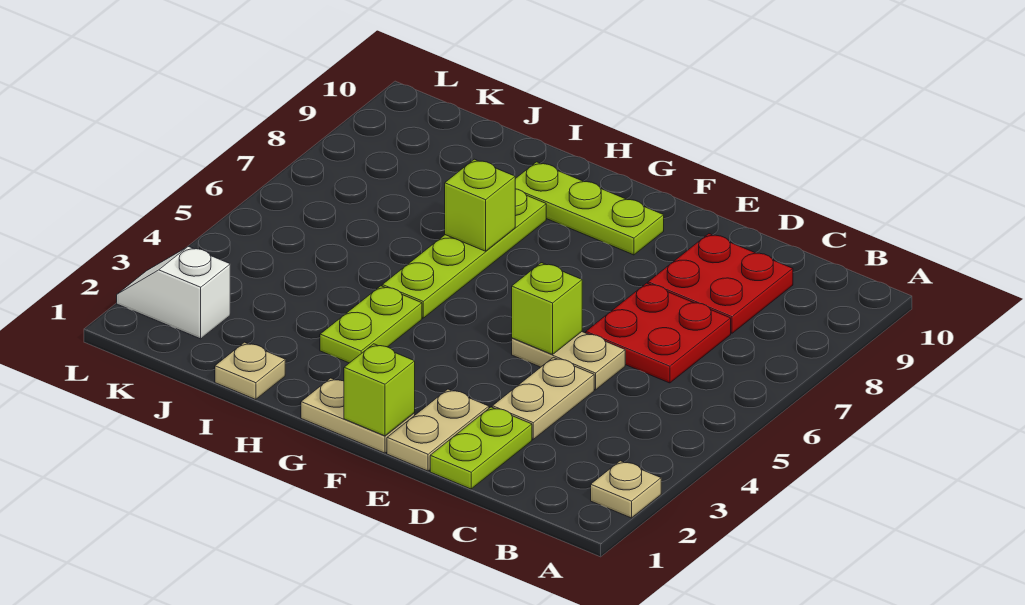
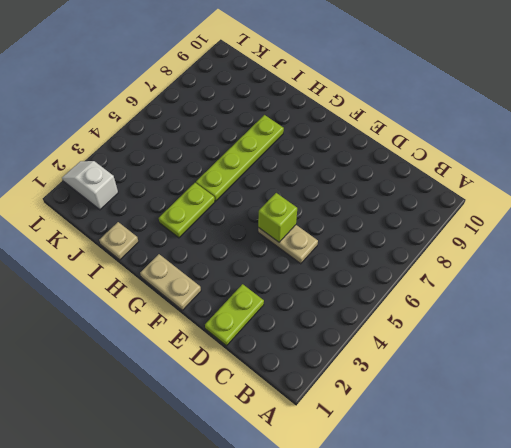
none -> tan 1x1 plate [591,461,661,518]
none -> red 2x2 plate [586,283,731,383]
none -> red 2x2 plate [648,234,793,333]

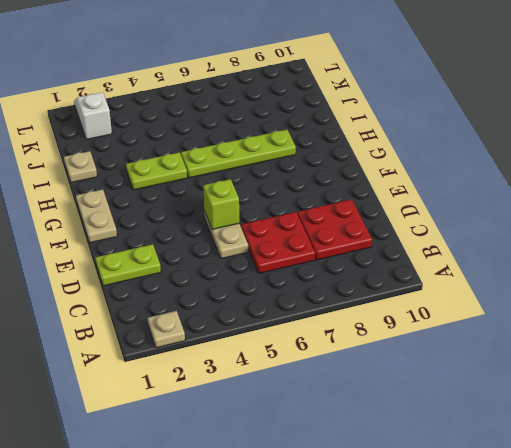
none -> tan 1x2 plate [492,357,594,439]
none -> tan 1x2 plate [387,389,489,471]
none -> lime 1x3 plate [515,162,664,255]

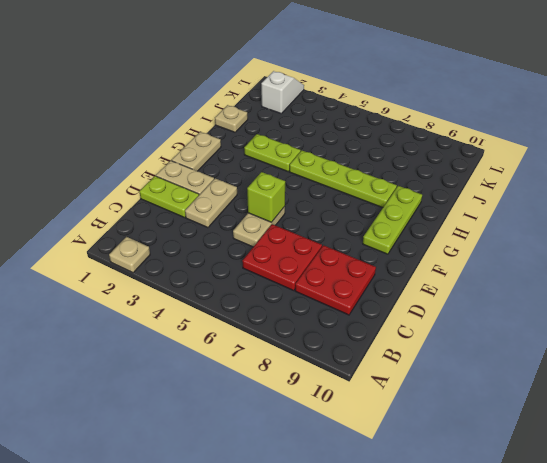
tan 1x2 plate [185,178,237,228] -> tan 1x2 plate turned to [492,357,594,439]
none -> lime 1x1 brick [344,344,415,436]
none -> lime 1x1 brick [445,159,515,251]

